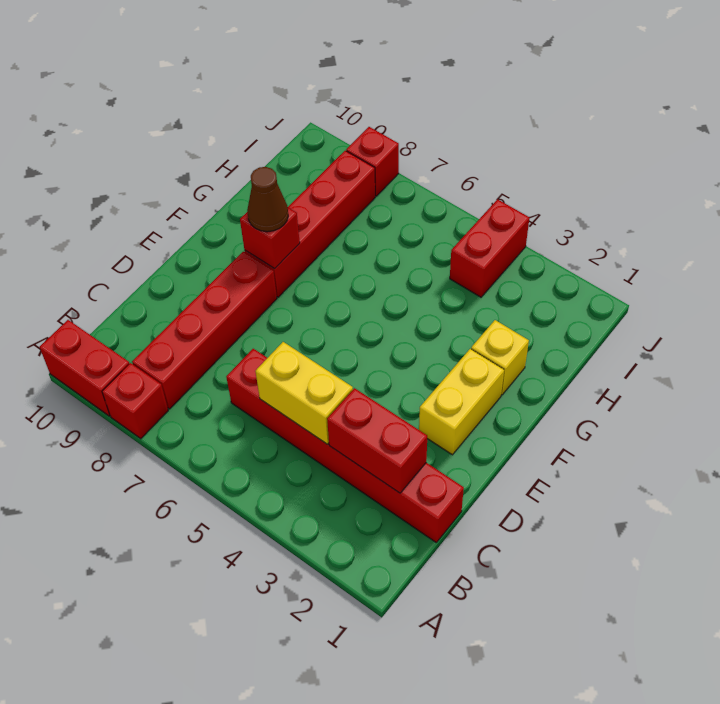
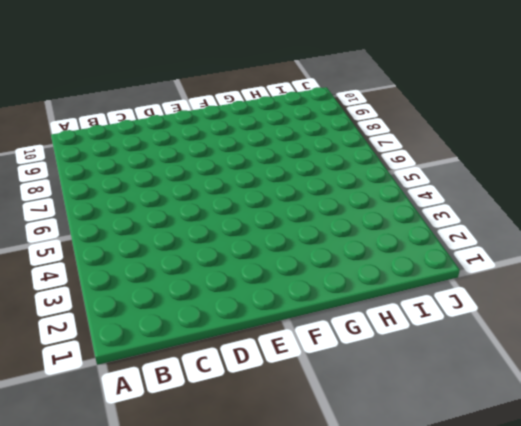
none -> red 1x1 brick [102,363,168,439]
none -> red 1x2 brick [40,320,130,416]
none -> red 1x4 brick [132,252,277,409]

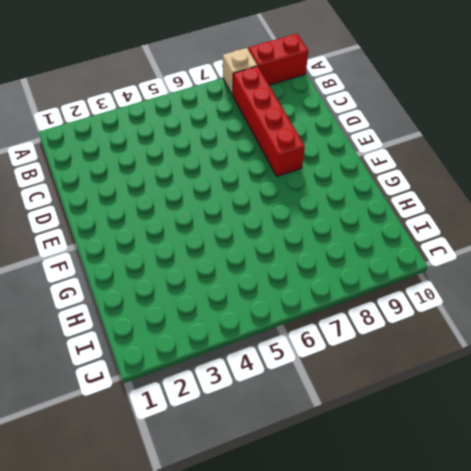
tan 1x1 brick [223,48,257,95] -> red 1x1 brick [102,363,168,439]
none -> red 1x6 brick [226,349,464,542]
none -> yellow 1x2 brick [419,349,504,455]
none -> red 1x4 brick [245,151,375,297]

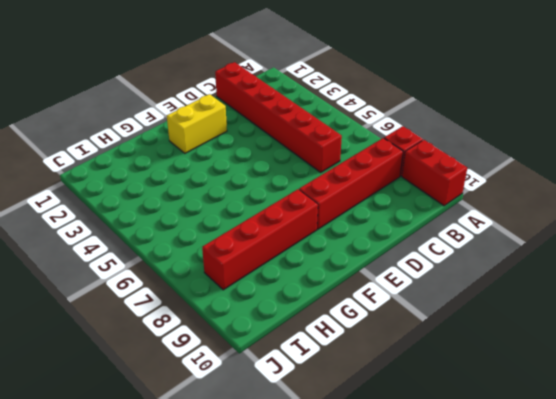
none -> yellow 1x1 brick [471,320,529,395]
none -> red 1x2 brick [450,199,529,297]
none -> red 1x1 brick [346,127,399,196]

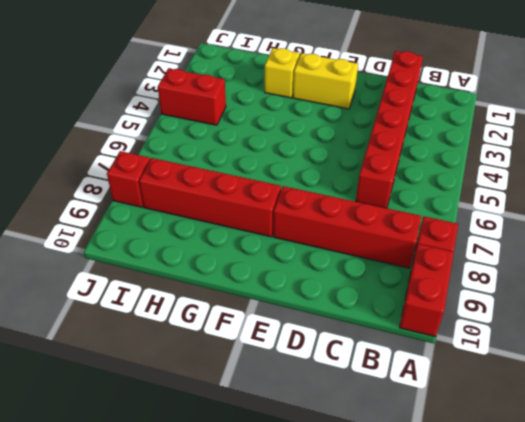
none -> red 1x2 brick [327,388,427,493]
none -> yellow 1x2 brick [255,342,353,444]
none -> red 1x1 brick [240,208,300,269]

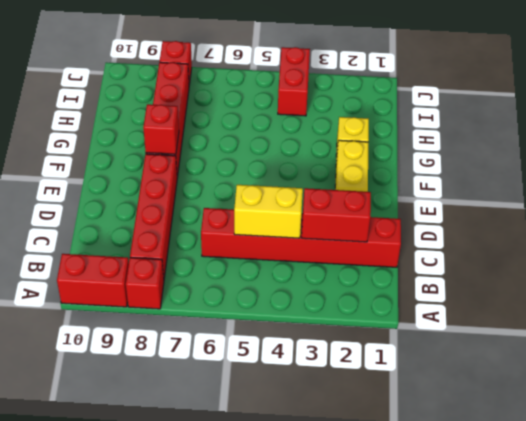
none -> brown 1x1 cone [247,167,288,232]

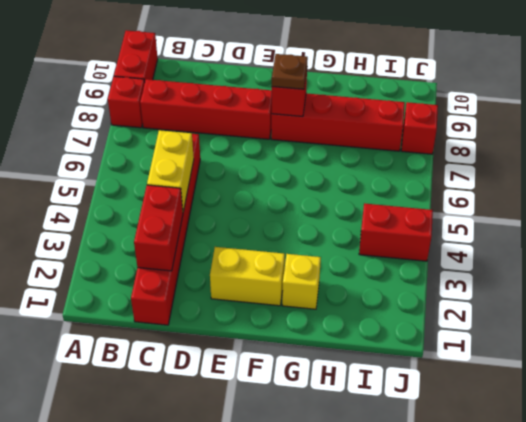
brown 1x1 plate [272,54,308,89] -> brown 1x1 cone [247,167,288,232]

